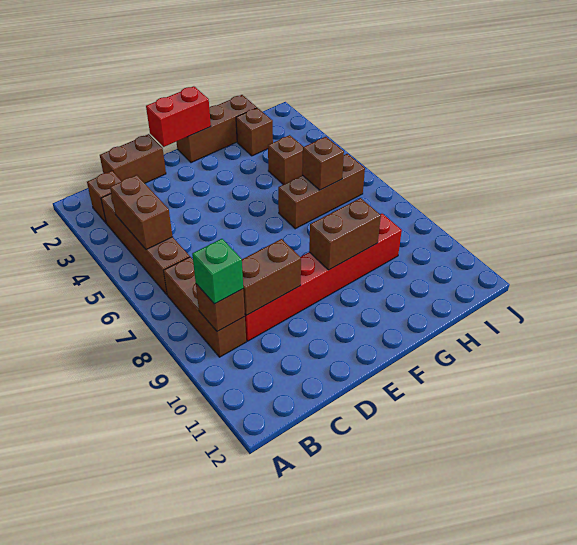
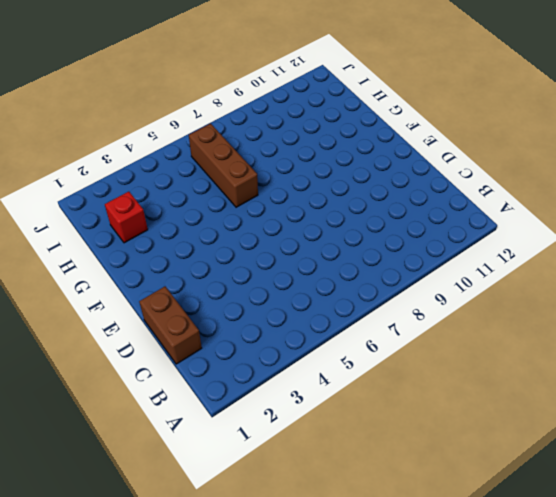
red 1x1 brick [105,192,148,243] -> brown 1x1 brick [236,108,273,156]
none -> brown 1x1 brick [87,171,121,223]
none -> brown 1x4 brick [101,194,190,295]
none -> brown 1x3 brick [164,257,246,357]

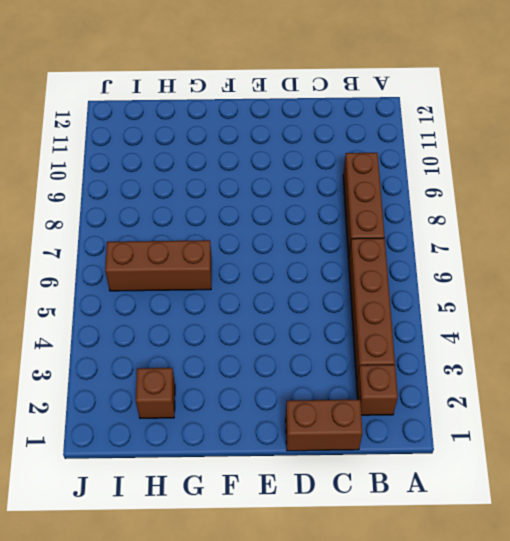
none -> red 1x6 brick [245,214,402,341]
none -> brown 1x3 brick [177,95,257,163]
none -> brown 1x1 brick [268,135,303,185]

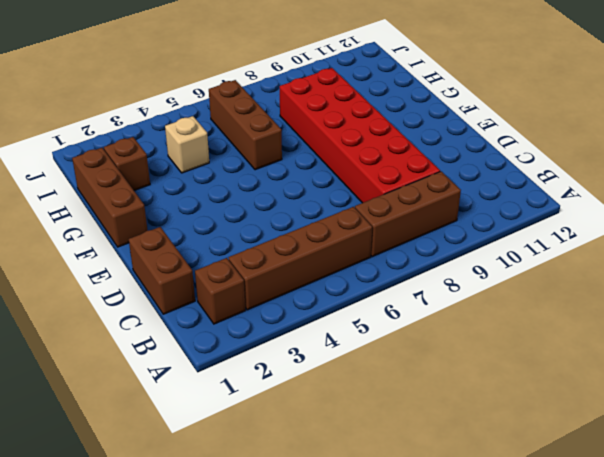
red 2x6 brick [280,68,440,203] -> red 1x6 brick [245,214,402,341]
tan 1x1 brick [165,116,209,173] -> brown 1x1 brick [268,135,303,185]
none -> brown 1x2 brick [110,175,173,250]
none -> brown 1x1 brick [196,284,245,332]
none -> brown 1x2 brick [242,239,301,315]

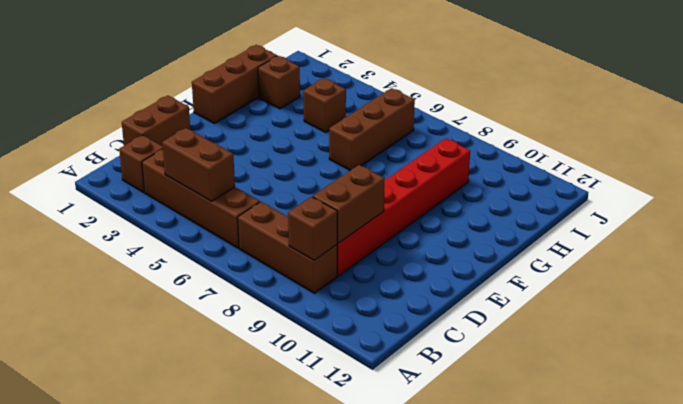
none -> red 1x2 brick [146,86,211,147]
none -> brown 1x2 brick [309,198,381,270]
none -> brown 1x1 brick [302,137,344,190]

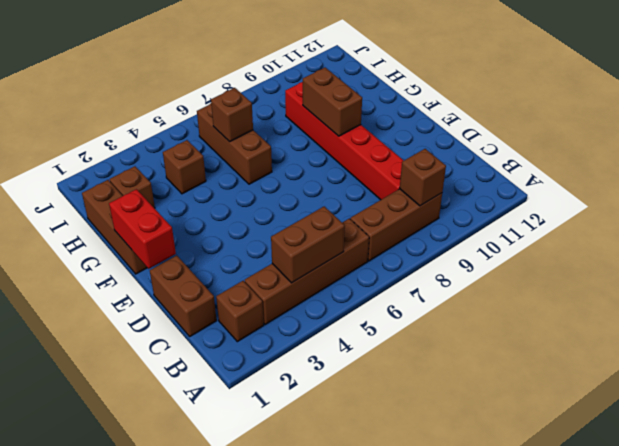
none -> brown 1x2 brick [242,239,301,315]
none -> green 1x1 brick [192,239,243,304]

